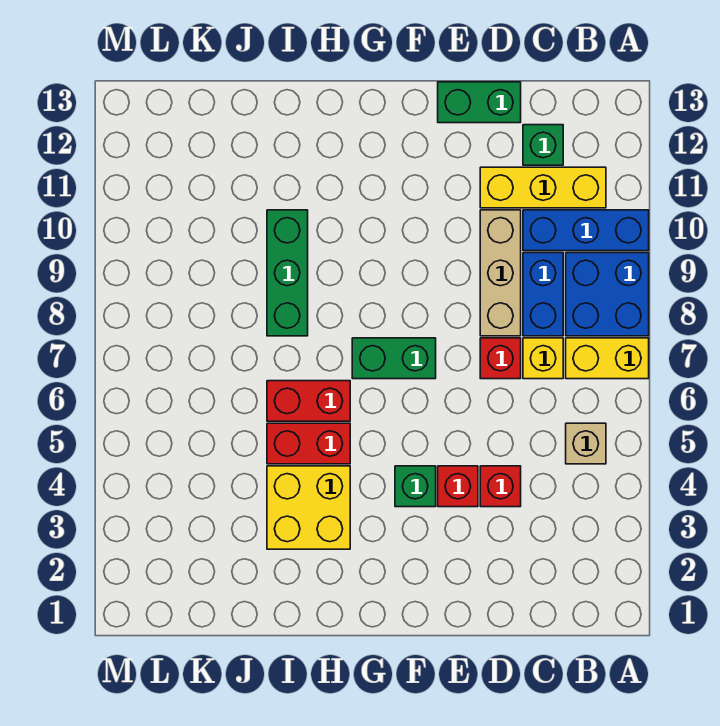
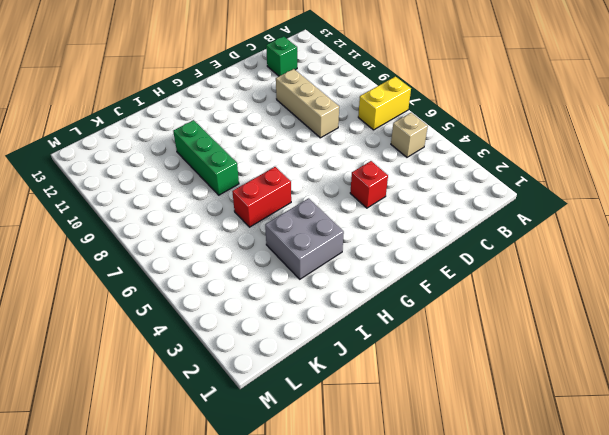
grey 2x2 brick [265,198,344,279] -> yellow 2x2 brick [267,466,350,549]
none -> blue 2x2 brick [566,253,649,336]
none -> blue 1x3 brick [523,210,649,251]
none -> yellow 1x3 brick [480,167,606,208]

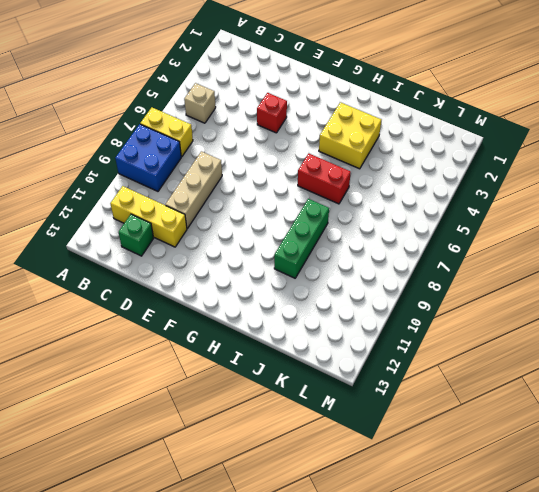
none -> blue 1x3 brick [523,210,649,251]
none -> yellow 1x1 brick [523,338,563,379]
none -> blue 1x2 brick [523,253,563,336]

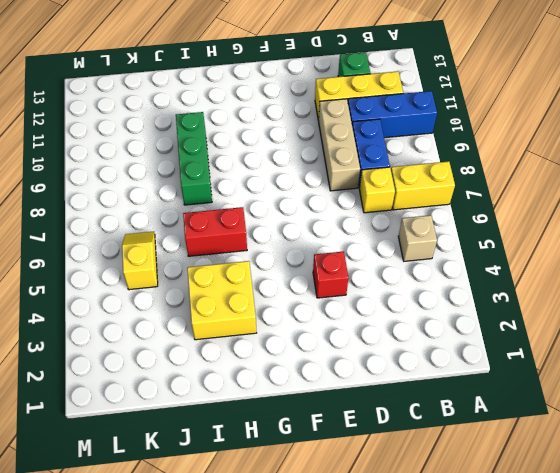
yellow 1x2 slope [122,231,158,290] -> none
none -> blue 2x2 brick [566,253,649,336]
none -> red 1x1 brick [480,466,521,507]
none -> red 1x1 brick [480,338,521,379]

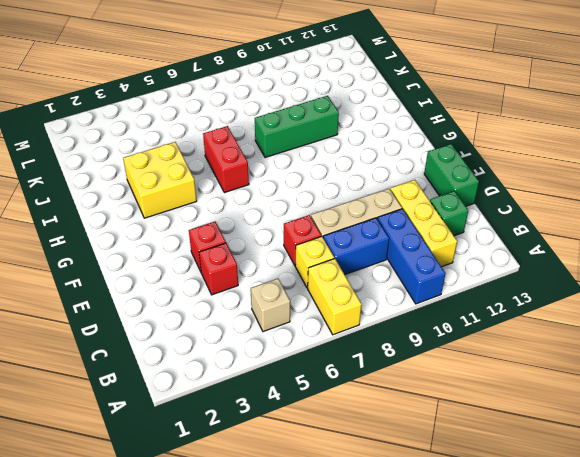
none -> blue 2x2 brick [566,253,649,336]
none -> green 1x1 brick [395,466,436,507]
none -> green 1x2 brick [352,338,436,379]

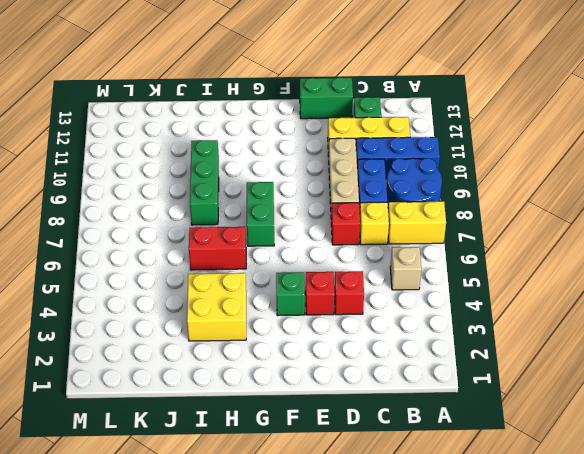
blue 2x2 round brick [386,158,442,206] -> blue 2x2 brick [566,253,649,336]
green 1x2 brick [247,182,274,246] -> green 1x2 brick turned to [352,338,436,379]
none -> red 1x2 brick [267,423,350,464]

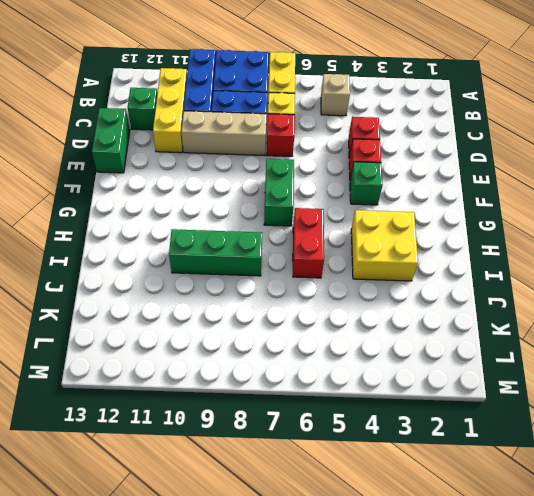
none -> red 1x2 brick [267,423,350,464]

